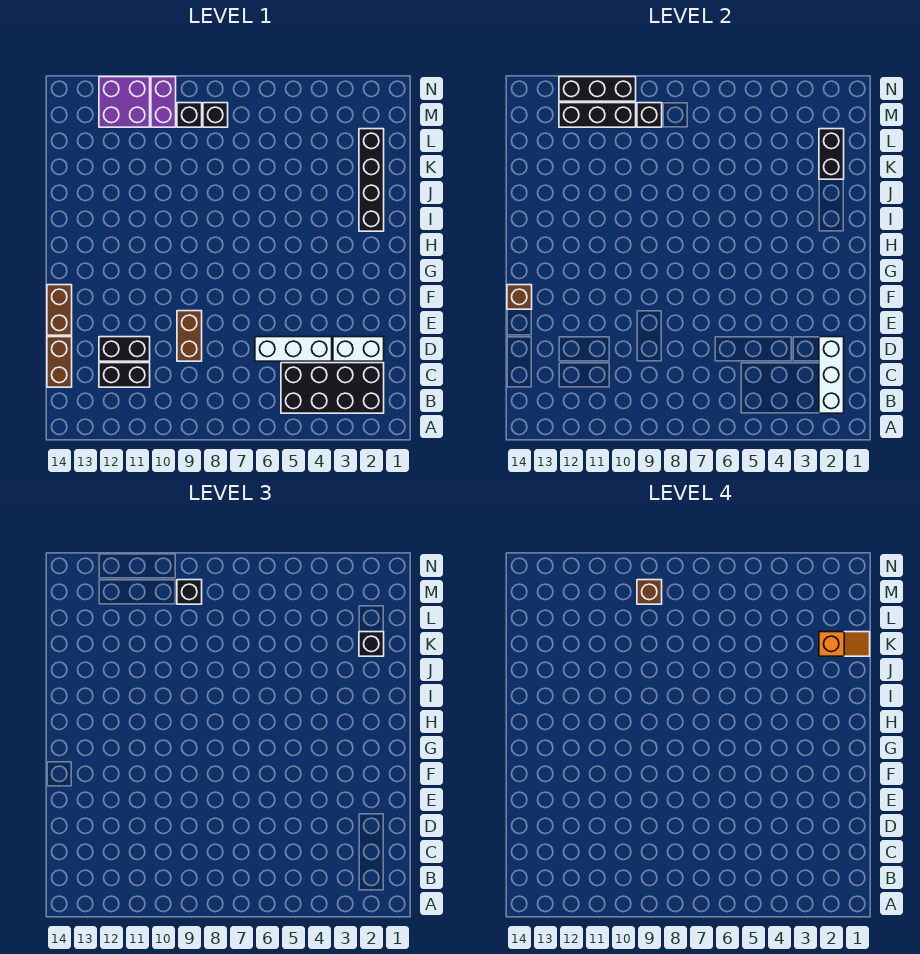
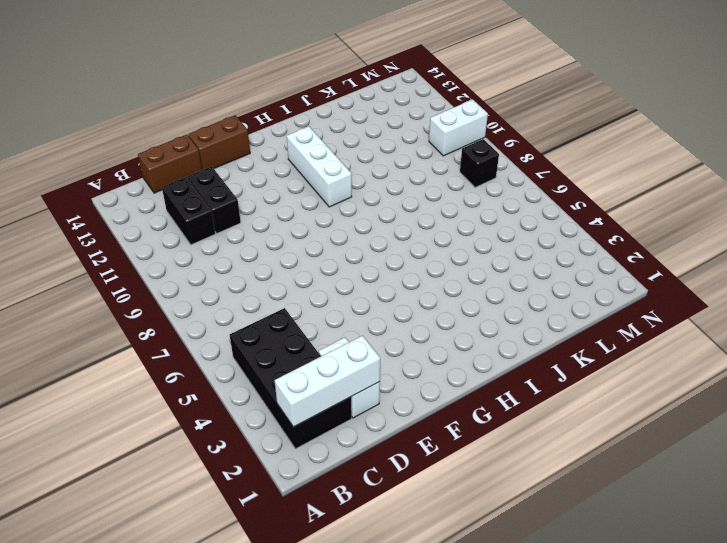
white 1x3 brick [287,126,352,207] -> white 1x3 brick moved to [255,337,332,361]
white 1x2 brick [429,100,488,156] -> purple 1x2 brick [151,77,176,127]
none -> brown 1x2 brick [177,311,202,361]
none -> black 1x4 brick [359,129,384,231]
none -> black 1x1 brick [177,103,202,127]

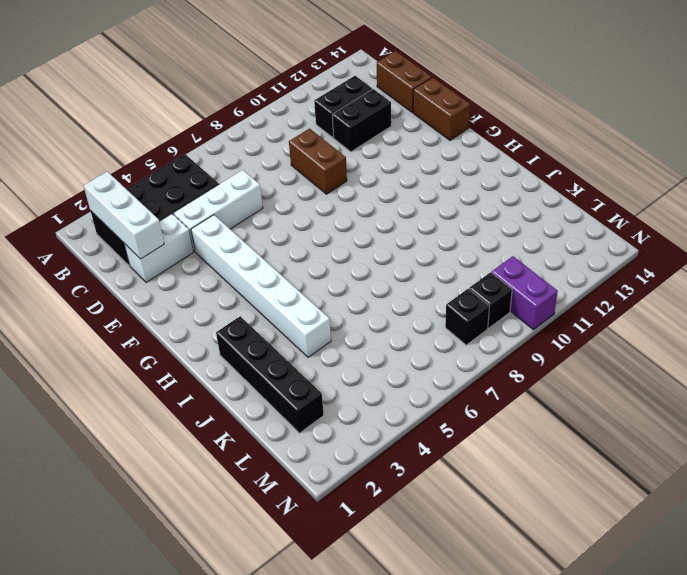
white 1x6 brick [191,215,331,357] -> none
none -> purple 2x2 brick [99,77,150,127]
none -> brown 1x1 brick [507,285,532,309]
none -> black 1x2 brick [819,129,844,179]

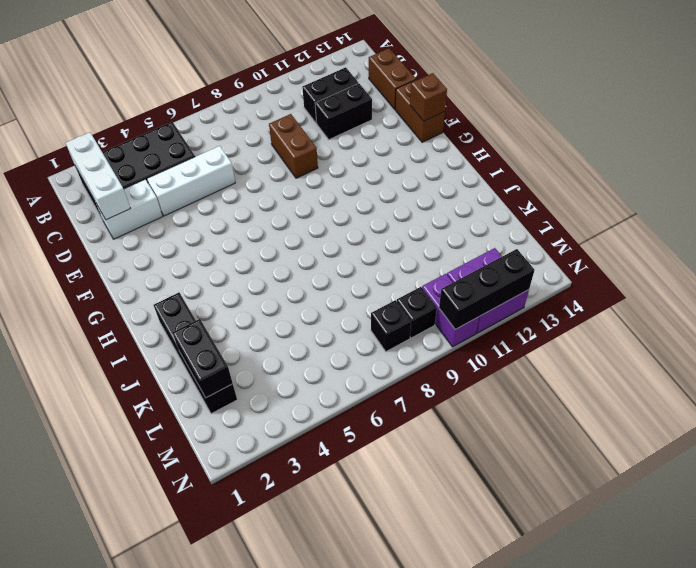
none -> black 1x1 brick [637,103,662,127]
none -> black 1x3 brick [559,103,636,127]
none -> black 1x1 brick [359,632,384,656]

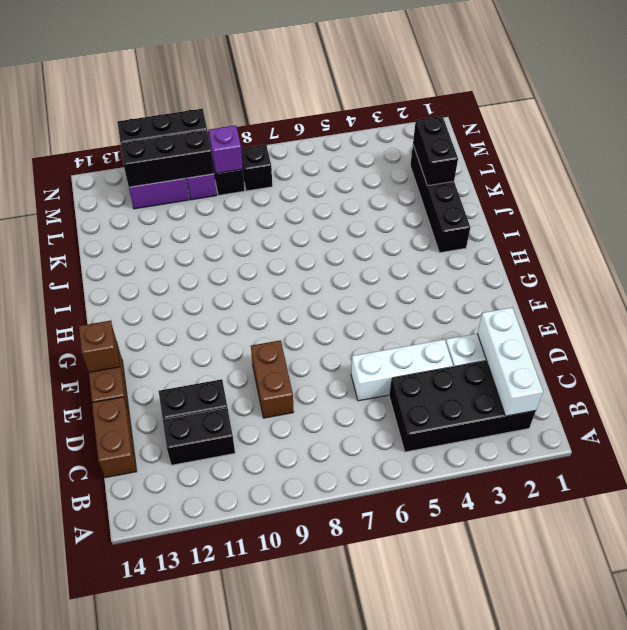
purple 1x1 brick [209,125,243,173] -> black 1x1 brick [637,103,662,127]
none -> black 1x1 brick [359,632,384,656]
none -> black 1x1 brick [177,580,202,604]
none -> orange 1x2 slope [819,632,870,656]

